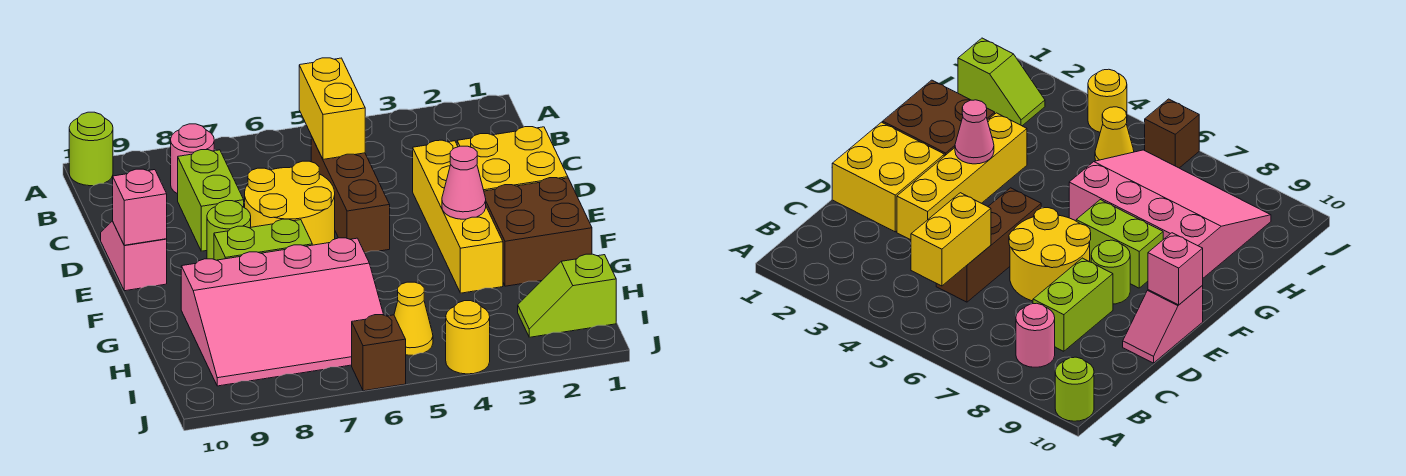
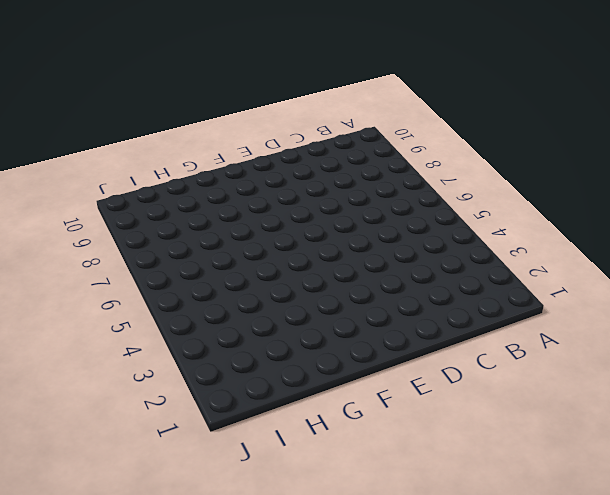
none -> lime 1x1 round brick [69,112,113,186]
none -> pink 1x1 round brick [171,124,214,194]
none -> brown 1x3 brick [311,136,390,253]

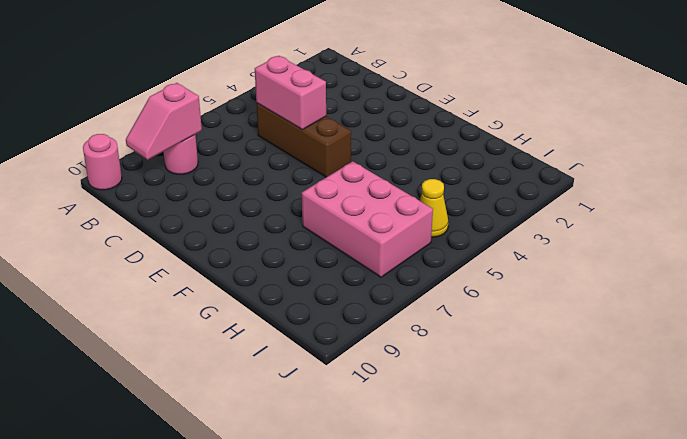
pink 1x1 round brick [83,134,122,190] -> lime 1x1 round brick [69,112,113,186]
pink 1x2 slope [126,83,202,160] -> pink 1x2 slope turned to [101,221,167,291]
pink 1x2 brick [255,56,326,130] -> yellow 1x2 brick [299,58,365,159]
pink 2x3 brick [302,161,433,277] -> pink 3x4 slope [181,238,384,386]
none -> lime 1x2 brick [178,150,244,251]
none -> yellow 2x2 brick [457,127,568,191]
none -> yellow 1x4 brick [413,140,503,293]

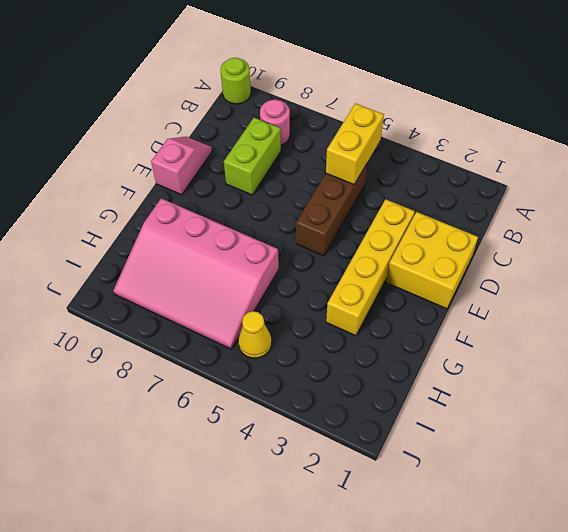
none -> yellow 2x2 round brick [245,161,335,245]
none -> lime 1x1 round brick [207,201,251,259]
none -> brown 2x2 brick [484,178,592,286]

